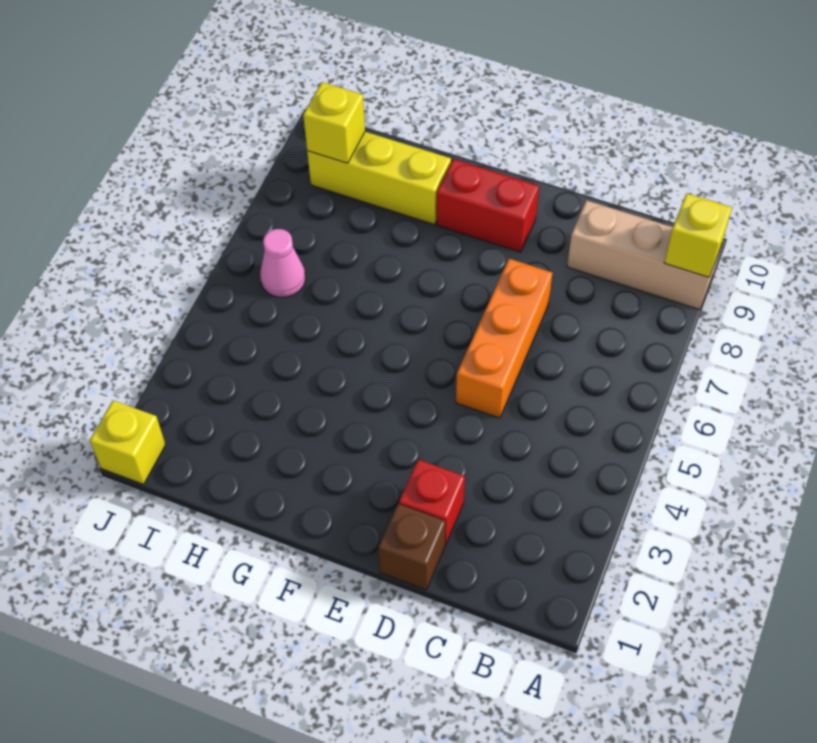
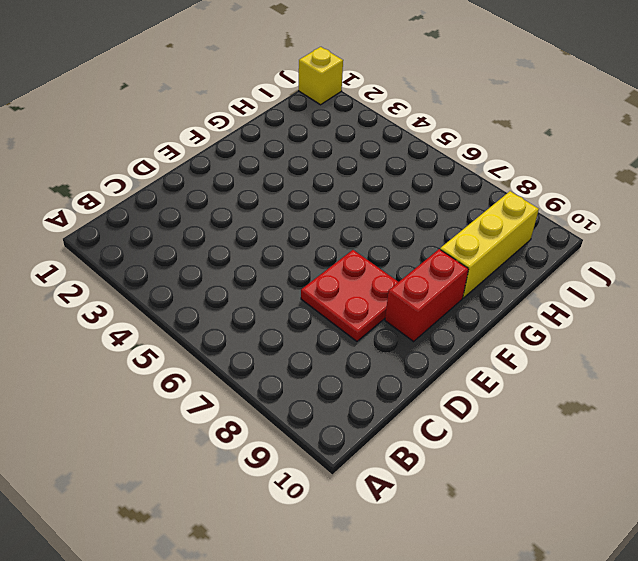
red 2x2 plate [301,250,398,341] -> orange 1x3 brick [456,259,552,418]
none -> tan 1x3 brick [567,200,721,310]
none -> brown 1x1 brick [378,504,445,590]

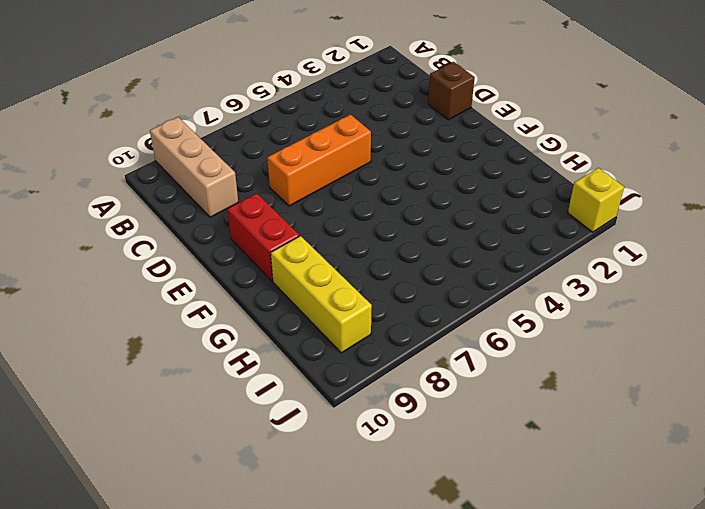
none -> red 1x1 brick [399,460,465,545]
none -> pink 1x1 cone [260,229,305,298]

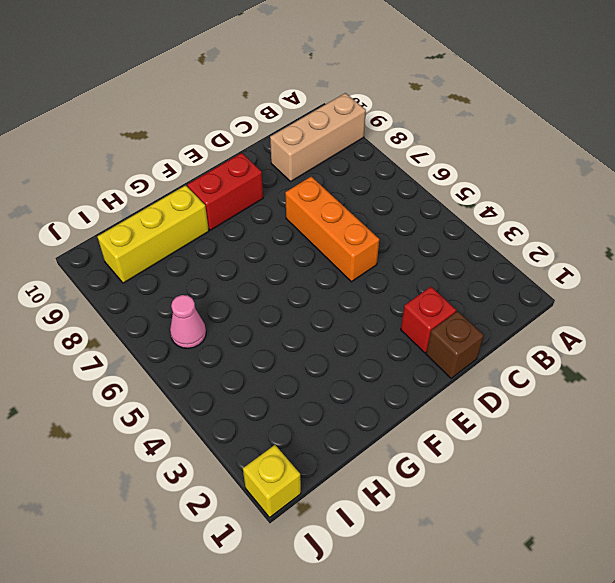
none -> yellow 1x1 brick [664,193,732,277]
none -> yellow 1x1 brick [303,82,365,163]

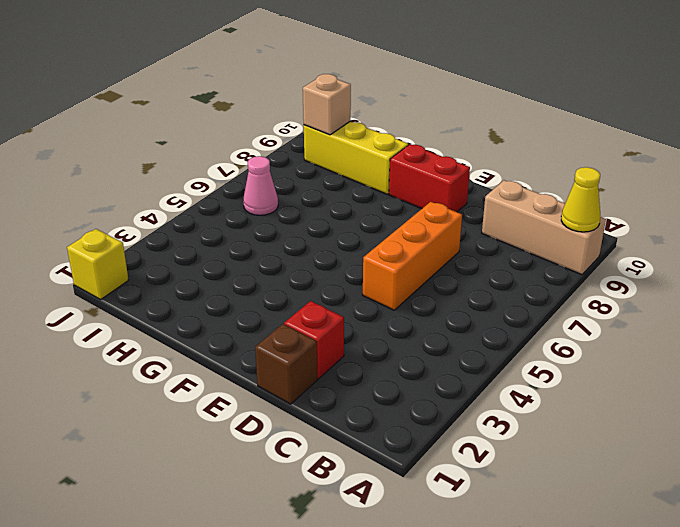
yellow 1x1 cone [561,167,600,232] -> yellow 1x1 brick [664,193,732,277]
tan 1x1 brick [303,74,351,135] -> yellow 1x1 brick [303,82,365,163]

